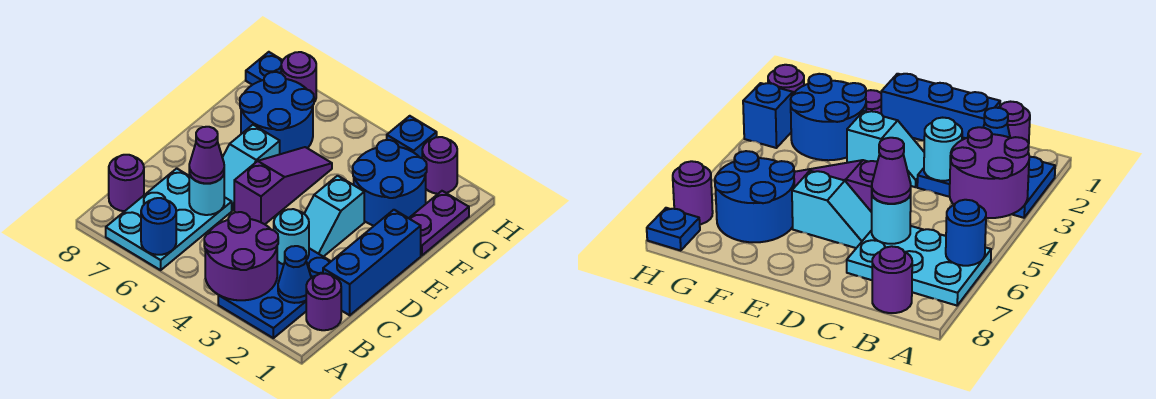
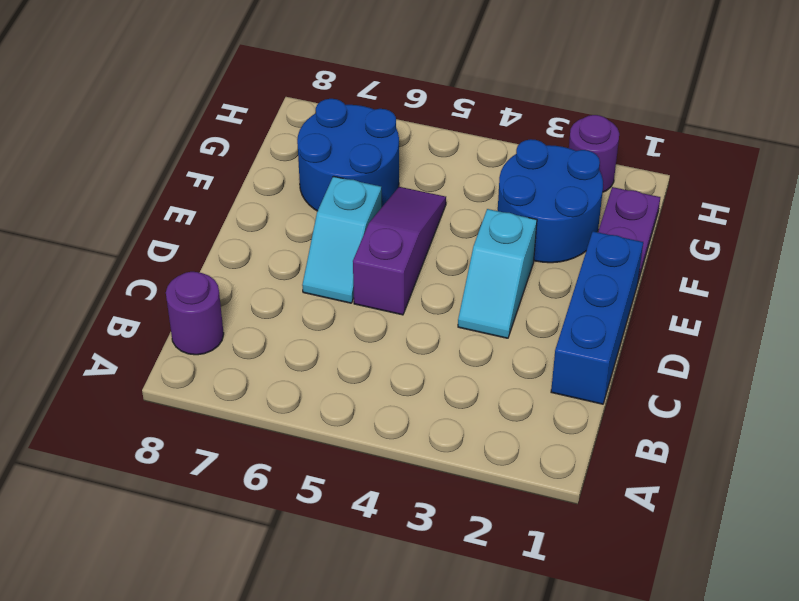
none -> blue 2x3 plate [218,248,331,338]
none -> cyan 2x3 plate [106,168,232,270]
none -> purple 1x1 round brick [306,274,341,330]

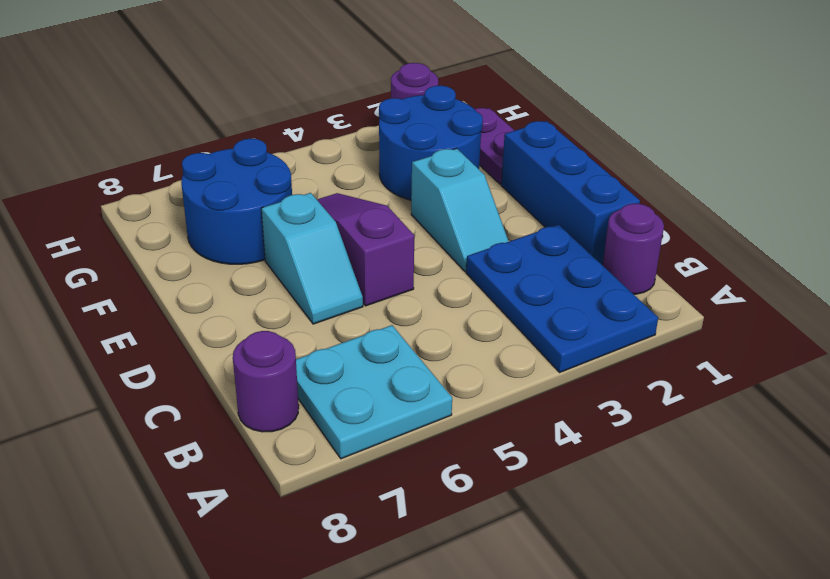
cyan 2x2 plate [296,325,452,459] -> cyan 2x3 plate [106,168,232,270]
none -> blue 1x1 brick [387,116,437,158]
none -> purple 1x1 round brick [281,52,316,102]
none -> blue 1x1 plate [246,52,283,85]

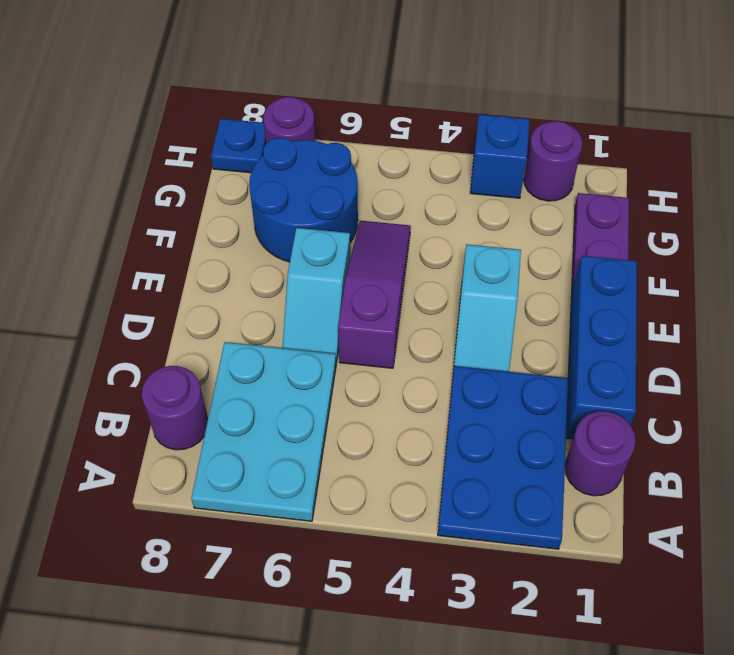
none -> blue 2x2 round brick [353,140,427,226]
none -> purple 2x2 round brick [204,212,278,300]
none -> blue 1x1 round brick [141,198,176,255]

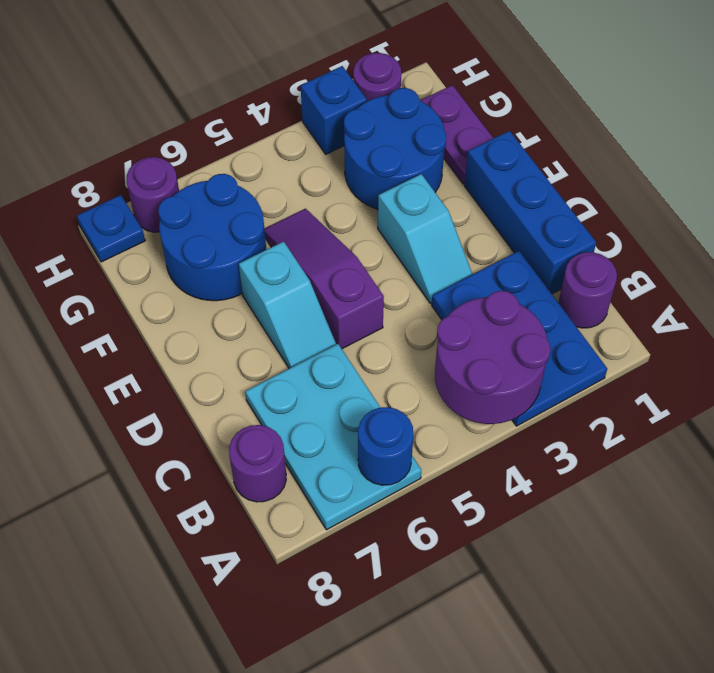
none -> blue 1x1 cone [278,246,311,303]
none -> cyan 1x1 round brick [274,209,309,265]
none -> cyan 1x1 round brick [189,173,224,215]

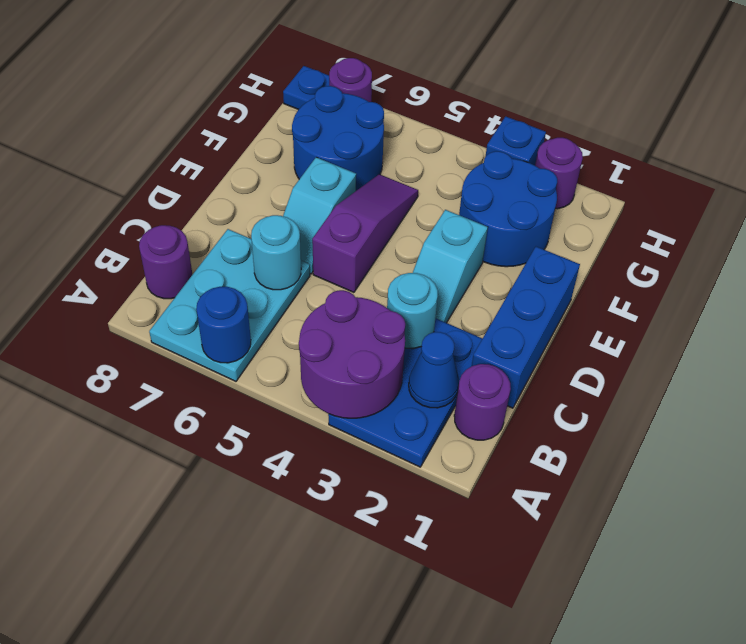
none -> purple 1x2 plate [409,191,469,256]
none -> purple 1x1 cone [189,127,224,184]

